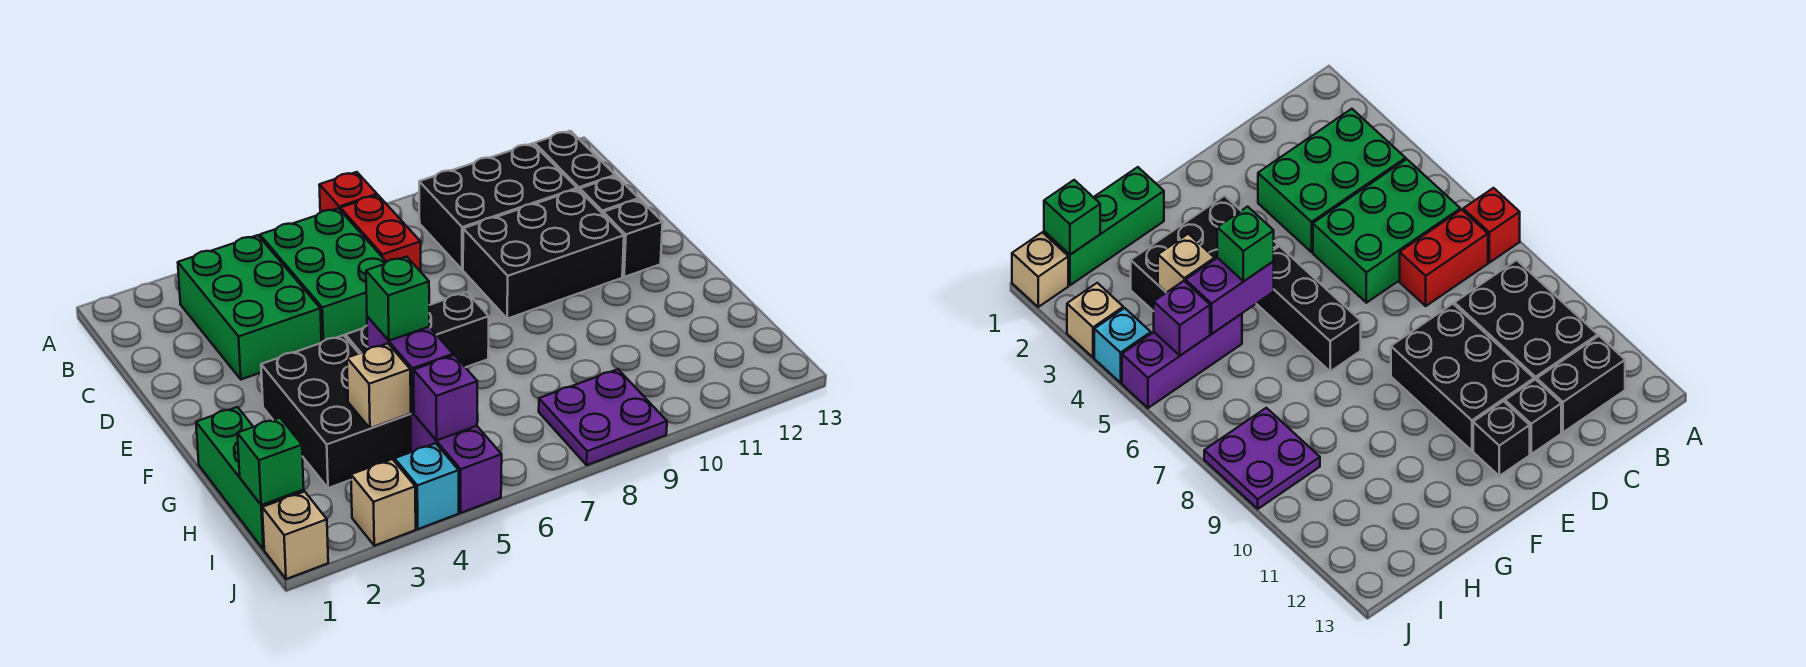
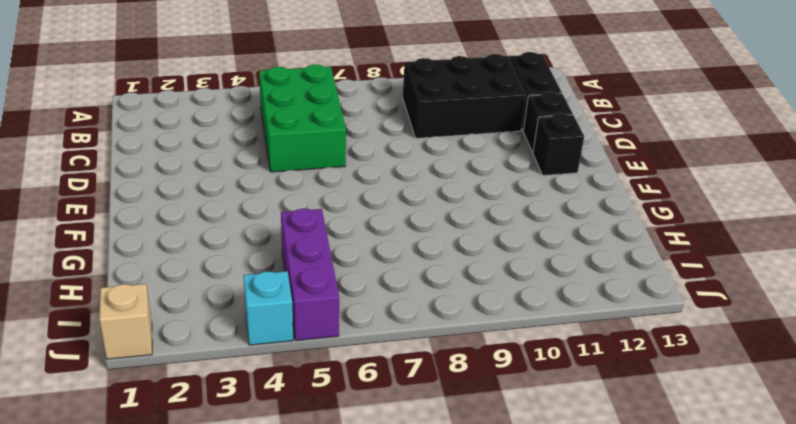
none -> red 1x1 brick [319,172,377,212]
none -> green 2x3 brick [178,235,321,379]
none -> red 1x2 brick [340,195,421,272]

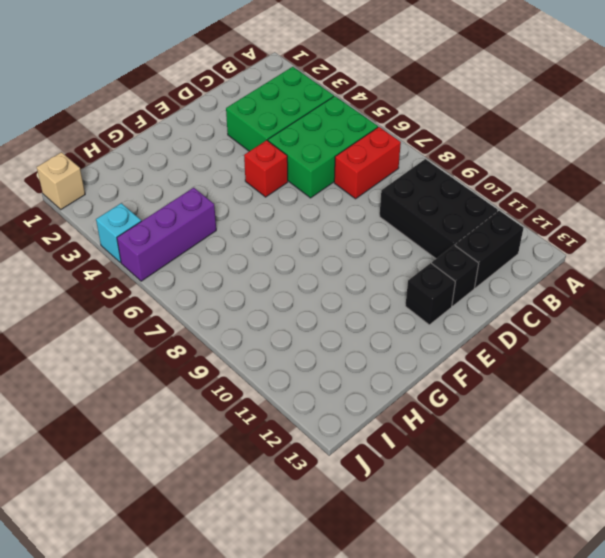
red 1x1 brick [244,140,288,197] -> red 1x1 brick moved to [319,172,377,212]
none -> black 2x3 brick [463,189,624,319]
none -> black 2x3 brick [261,335,411,488]
none -> black 1x3 brick [345,292,489,367]

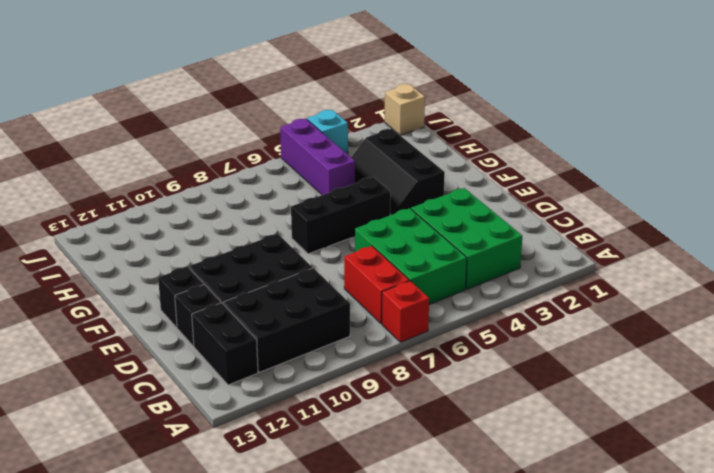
black 2x3 slope [351,129,445,215] -> black 2x3 brick [261,335,411,488]
none -> green 1x3 brick [196,407,304,549]
none -> purple 2x2 plate [539,369,667,465]
none -> tan 1x1 brick [351,459,416,546]

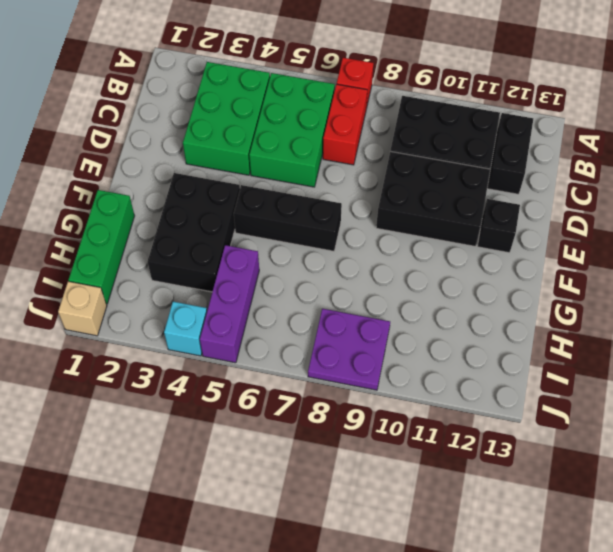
none -> black 1x1 brick [580,176,639,214]
none -> tan 1x1 brick [351,459,416,546]
none -> purple 1x2 brick [367,316,453,413]

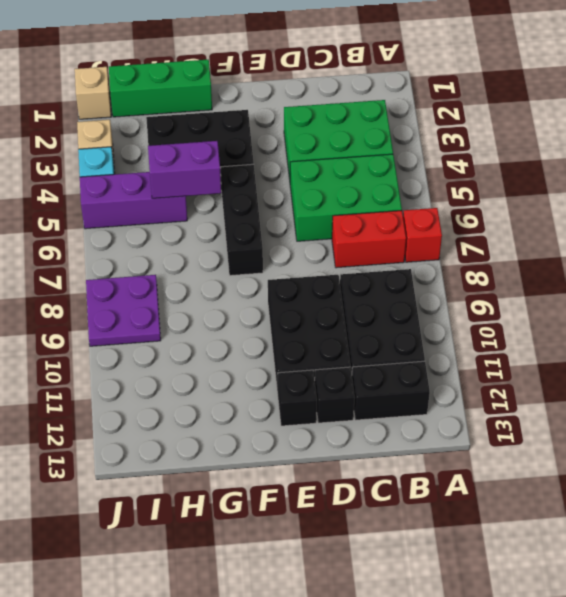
none -> tan 1x1 brick [347,343,411,428]
none -> green 1x1 brick [237,418,304,505]
none -> purple 1x1 brick [414,355,477,440]

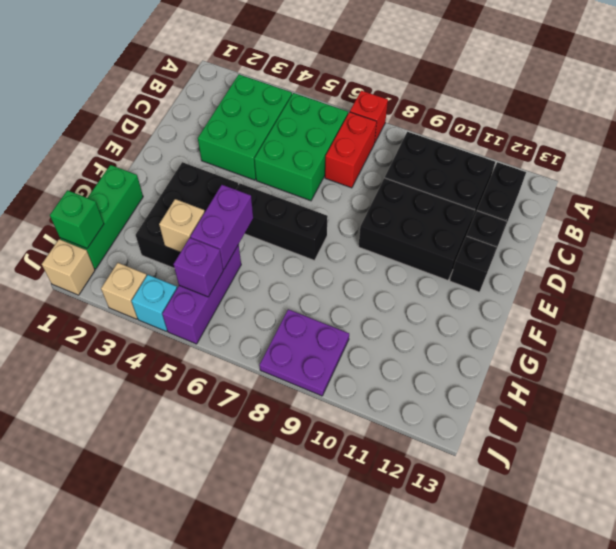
none -> green 1x1 brick [366,257,429,341]

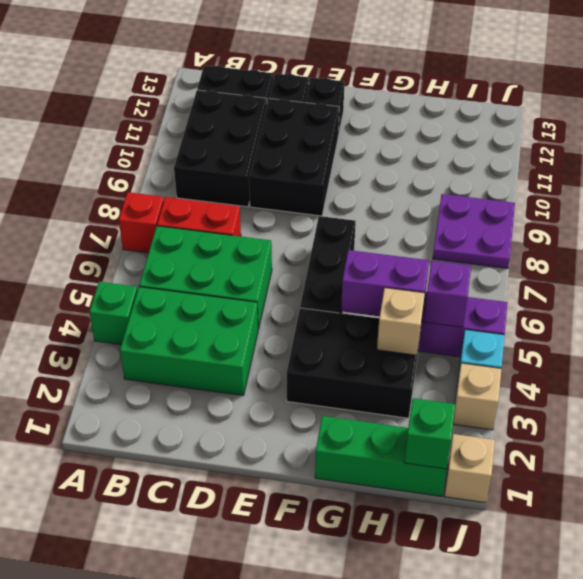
green 1x1 brick [89,282,137,345] -> green 1x1 brick moved to [366,257,429,341]

